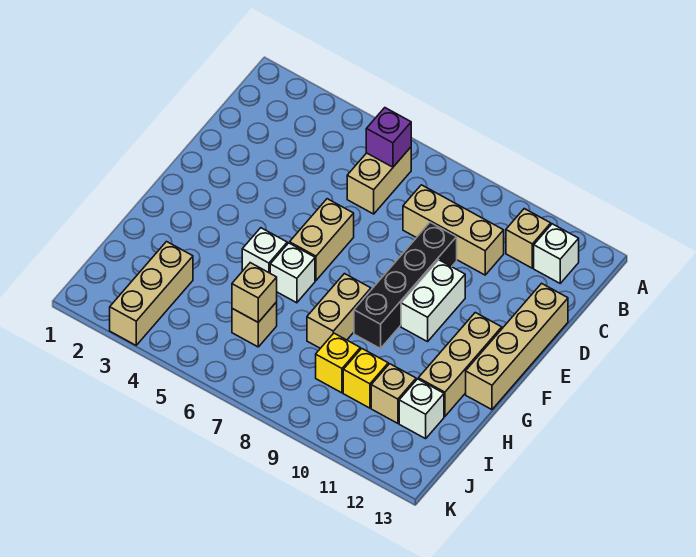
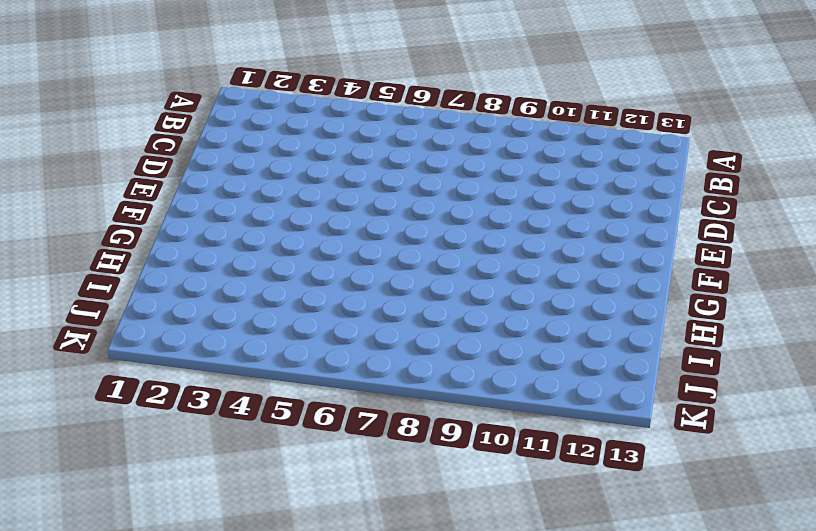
none -> tan 1x2 brick [347,147,411,214]
none -> tan 1x1 brick [506,209,551,268]
none -> white 1x1 brick [534,224,579,283]

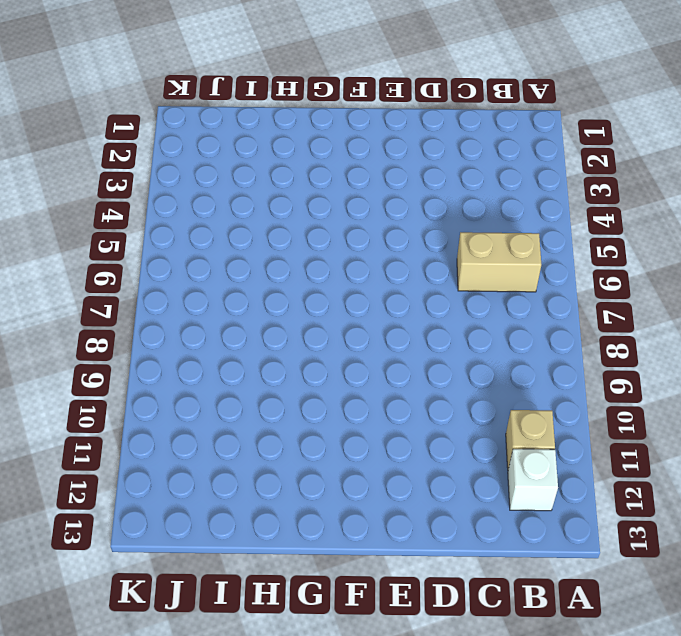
none -> tan 1x3 brick [403,185,504,275]
none -> black 1x4 brick [354,222,457,349]
none -> tan 1x4 brick [466,283,568,410]

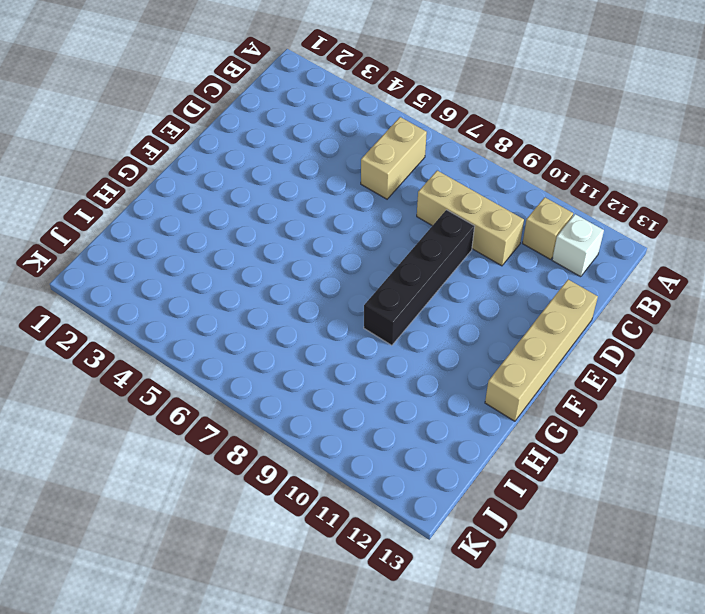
none -> tan 1x2 brick [290,199,354,280]
none -> white 1x2 brick [401,260,465,342]
none -> tan 1x3 brick [418,313,502,416]

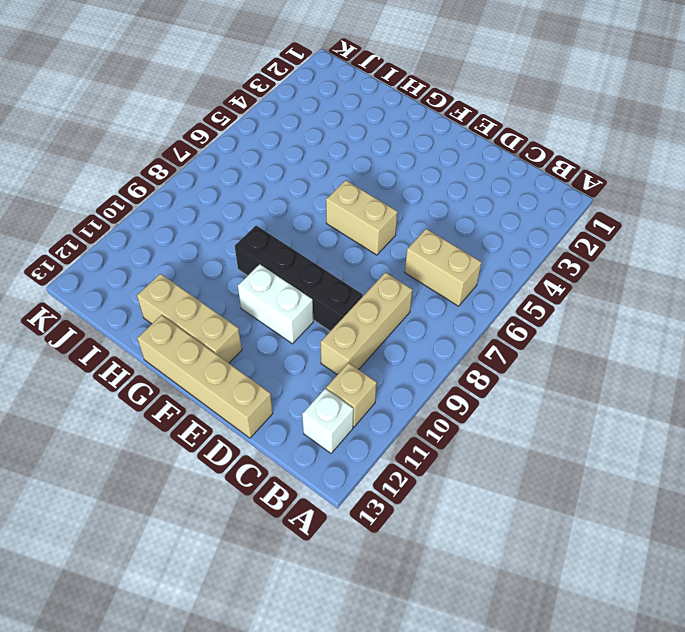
none -> white 1x1 brick [242,228,287,273]
none -> white 1x1 brick [270,243,315,303]
none -> tan 1x2 brick [307,274,371,348]

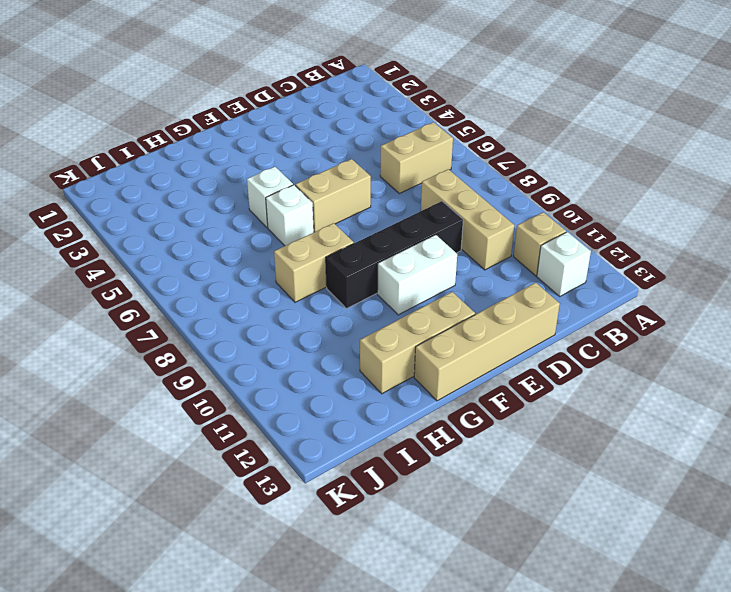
none -> tan 1x3 brick [110,242,193,345]
none -> tan 1x1 brick [232,302,277,347]
none -> yellow 1x1 brick [316,333,360,393]

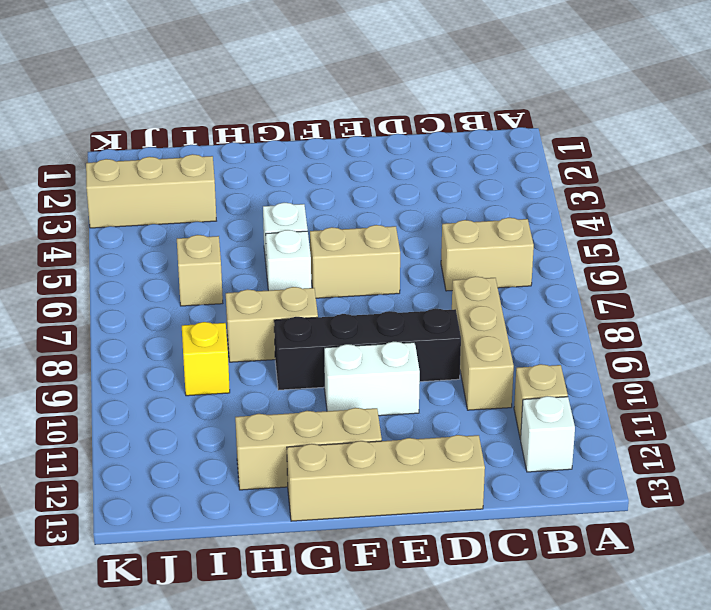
none -> yellow 1x1 brick [343,349,388,408]
none -> tan 1x1 brick [371,364,416,423]
none -> white 1x1 brick [399,379,444,439]

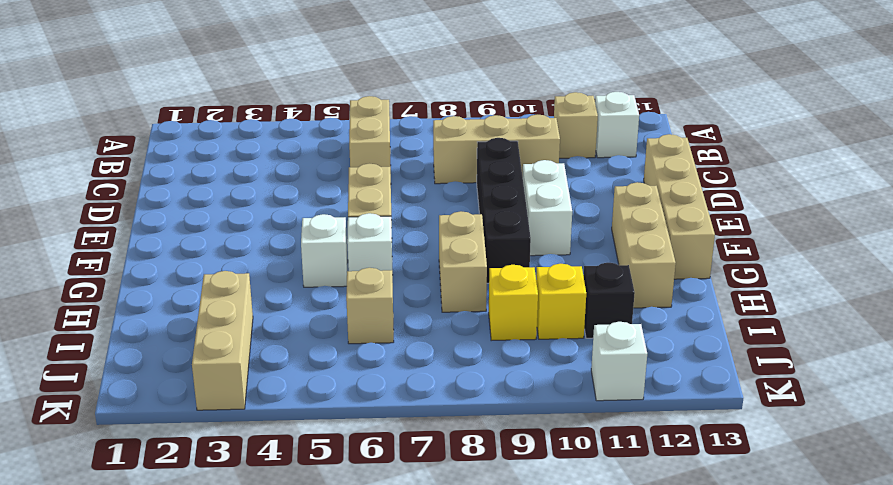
black 1x1 brick [583,262,635,338] -> tan 1x1 brick [371,364,416,423]
white 1x1 brick [591,322,647,401] -> white 1x1 brick moved to [399,379,444,439]
none -> purple 1x1 brick [366,108,411,167]
none -> tan 1x1 brick [232,263,277,322]

